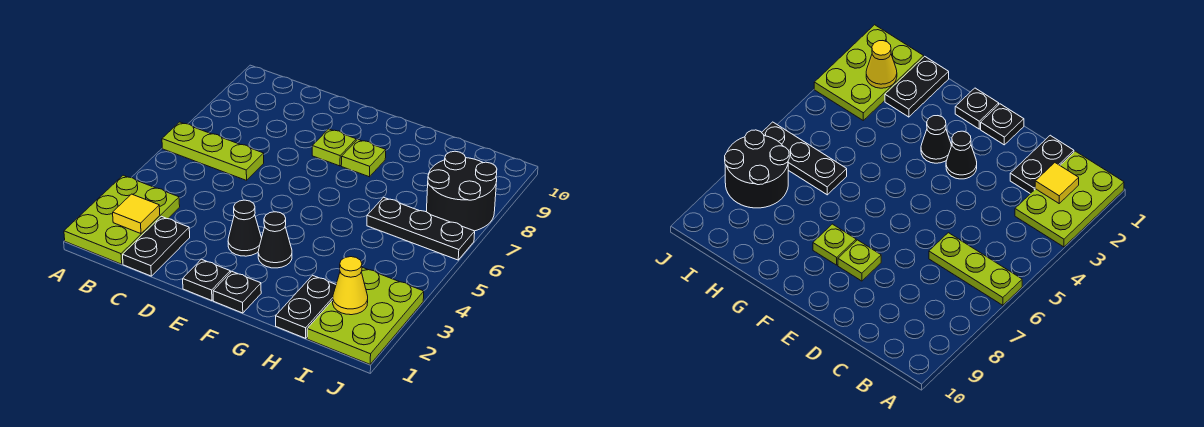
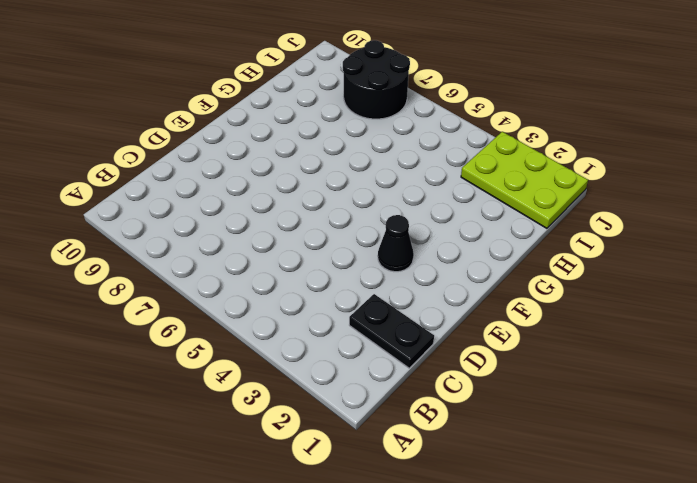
none -> lime 2x3 plate [64,175,180,264]
none -> lime 1x3 plate [162,122,264,180]
none -> black 1x1 plate [183,259,230,301]

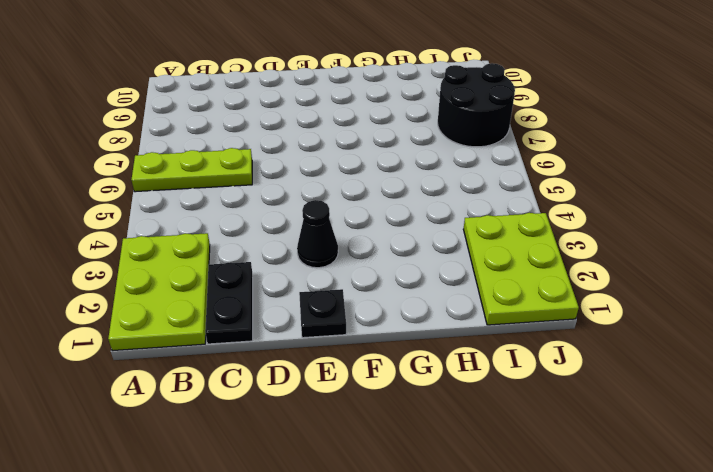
none -> lime 1x1 plate [312,129,356,166]
none -> black 1x1 plate [213,272,261,313]
none -> black 1x1 cone [258,212,292,268]

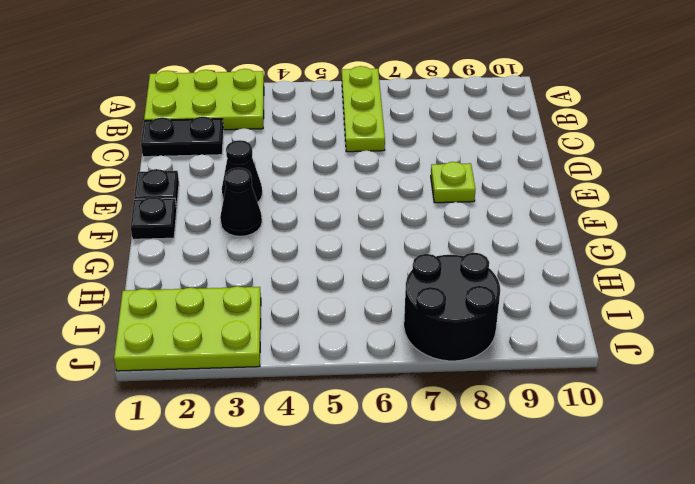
none -> lime 1x1 plate [341,140,386,177]
none -> black 1x2 plate [276,275,336,338]
none -> black 1x3 plate [367,197,475,260]

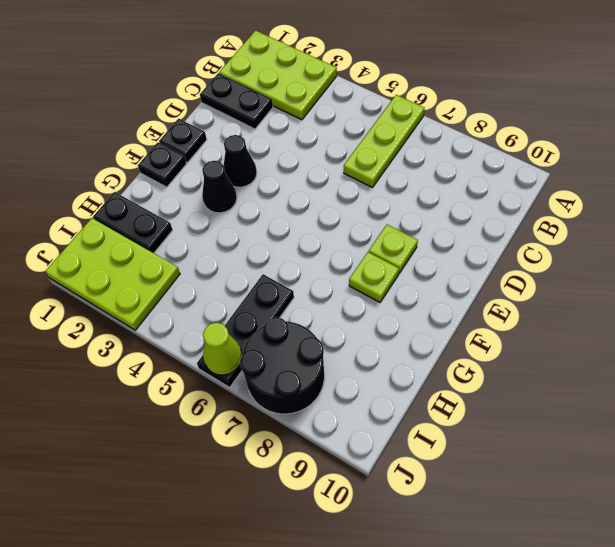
lime 1x1 cone [203,323,242,375] -> none
none -> yellow 1x1 tile [113,194,160,234]
none -> yellow 1x1 cone [333,257,368,315]

